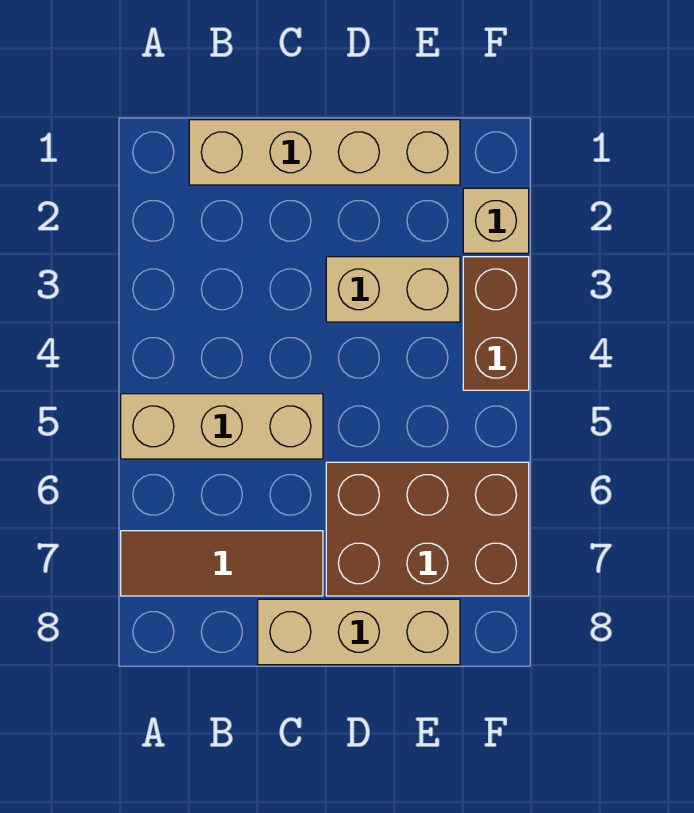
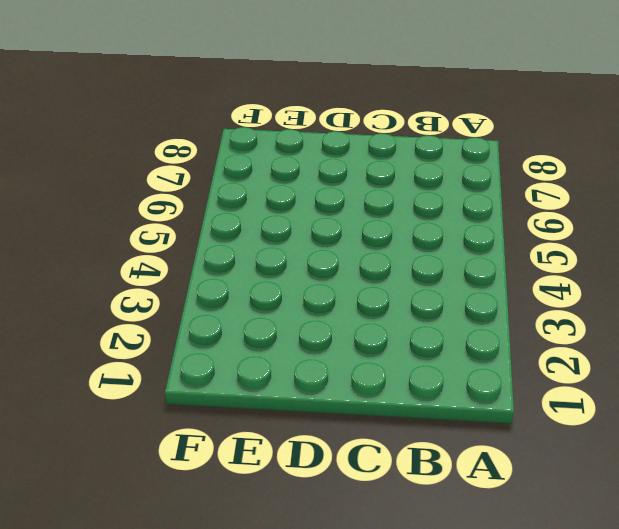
none -> tan 1x3 brick [121,394,323,459]
none -> brown 1x3 tile [121,531,323,596]

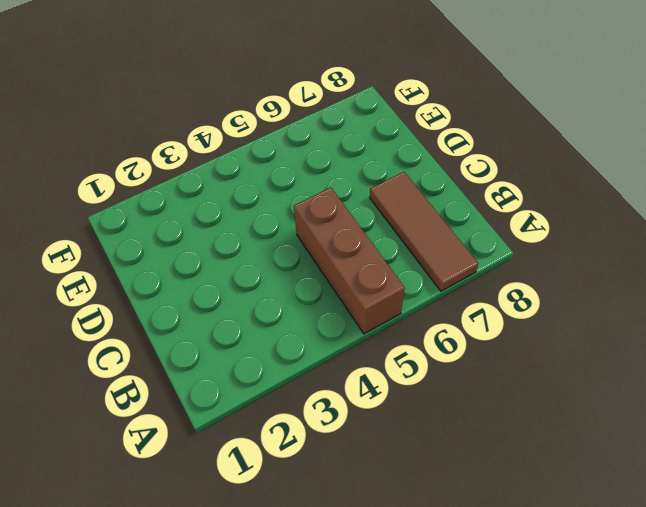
brown 1x3 brick [294,188,405,334] -> tan 1x3 brick [121,394,323,459]
none -> tan 1x4 brick [189,120,460,185]
none -> tan 1x3 brick [258,599,460,665]

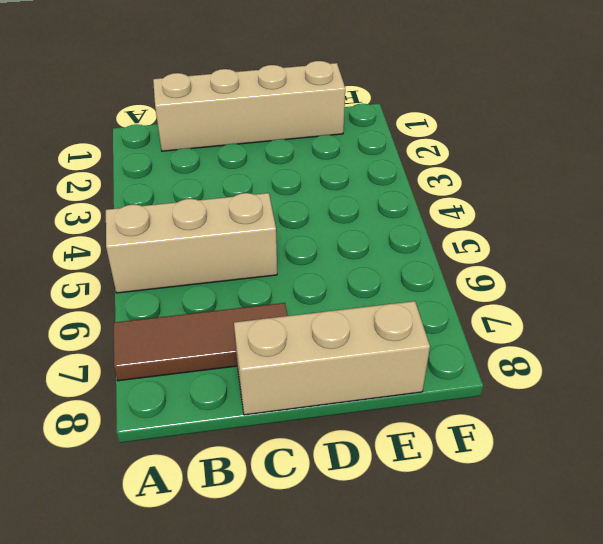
none -> tan 1x2 brick [326,257,460,322]
none -> brown 2x3 brick [326,462,529,596]

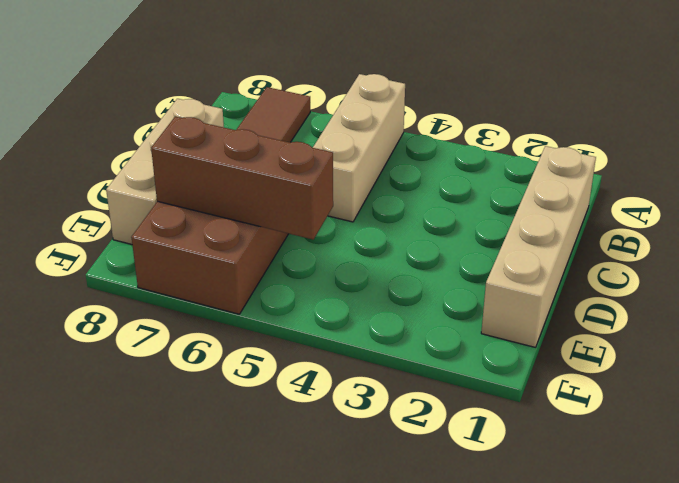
brown 1x3 brick [151,117,333,240] -> none
none -> tan 1x2 brick [326,257,460,322]
none -> tan 1x1 brick [463,188,529,253]

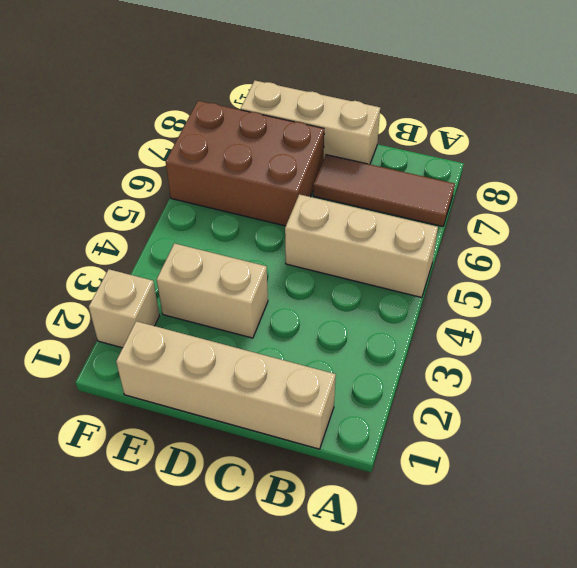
none -> brown 1x2 brick [463,257,529,390]

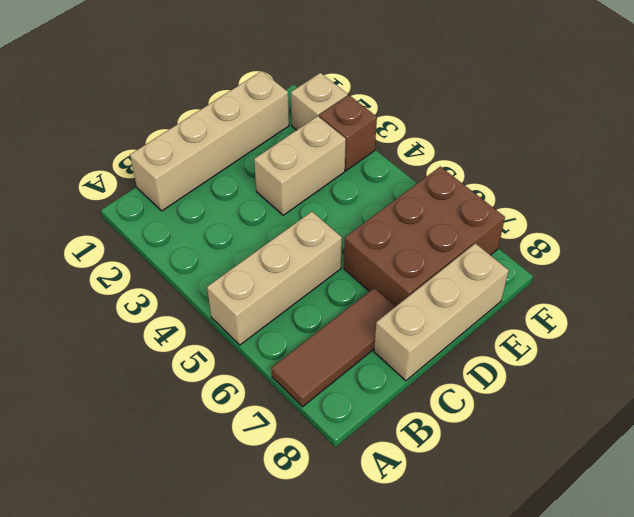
brown 1x1 brick [319,95,377,171] -> brown 1x2 brick [463,257,529,390]

